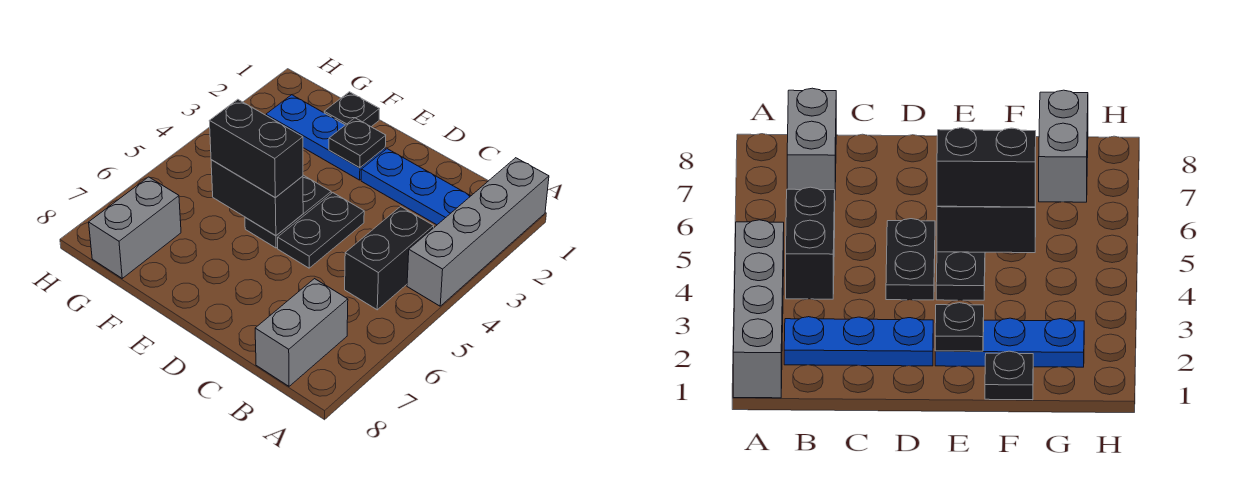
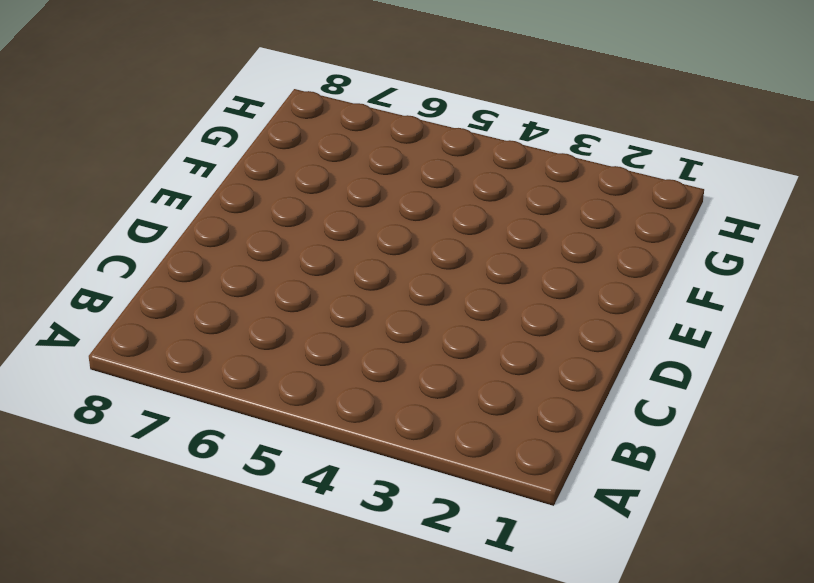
none -> grey 1x4 brick [407,158,549,306]
none -> blue 1x3 plate [361,149,470,225]
none -> black 1x2 brick [345,206,434,310]

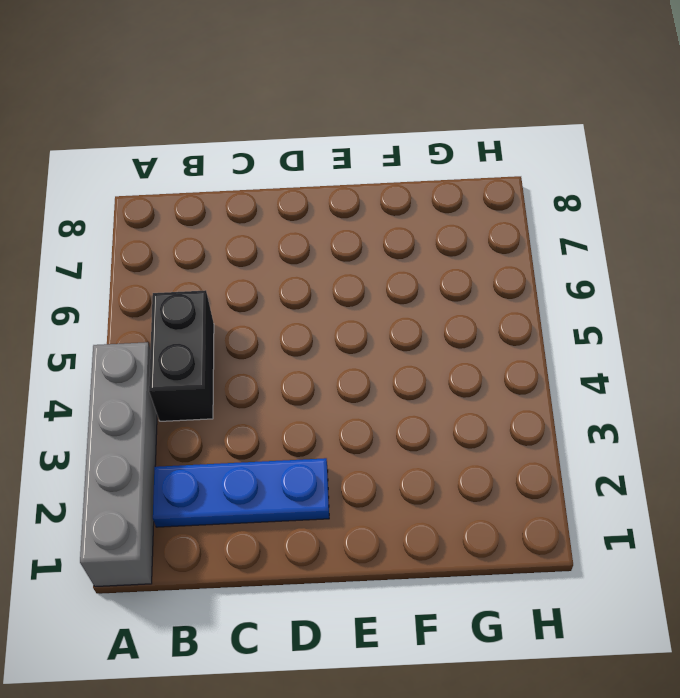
none -> grey 1x2 brick [255,279,348,386]
none -> black 1x2 plate [278,193,364,268]
none -> blue 1x3 plate [266,95,385,180]

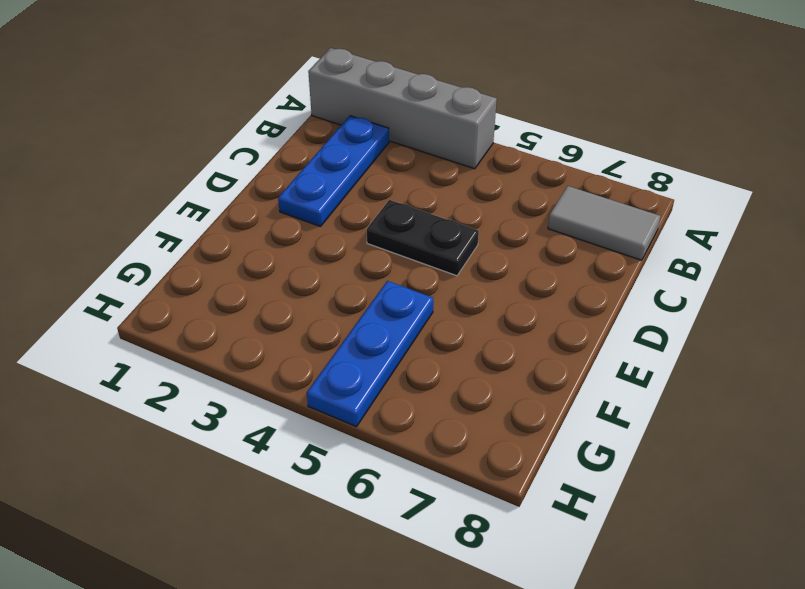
grey 1x2 tile [548,186,660,260] -> grey 1x2 brick [255,279,348,386]
blue 1x3 plate [307,281,433,427] -> blue 1x3 plate moved to [266,95,385,180]
none -> black 1x2 brick [345,206,434,310]
none -> black 1x2 plate [245,175,331,248]
none -> black 1x1 plate [324,92,379,127]

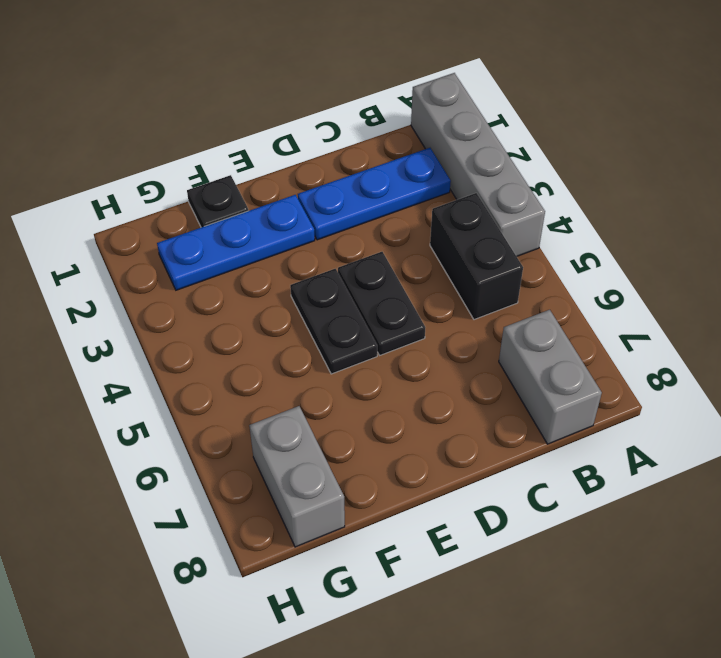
none -> black 1x1 plate [329,118,386,168]
none -> black 1x2 brick [211,160,303,236]
none -> black 1x2 brick [210,99,303,198]

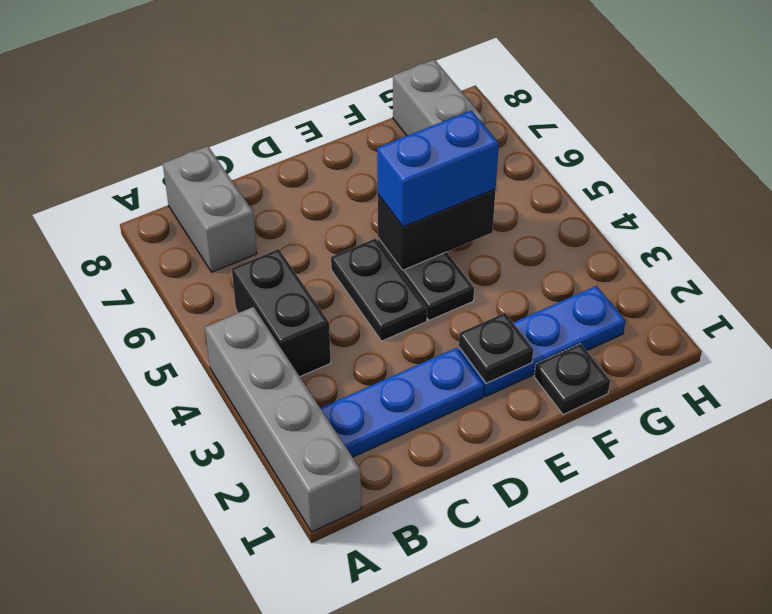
blue 1x2 brick [377,110,499,227] -> black 1x2 brick [210,99,303,198]

